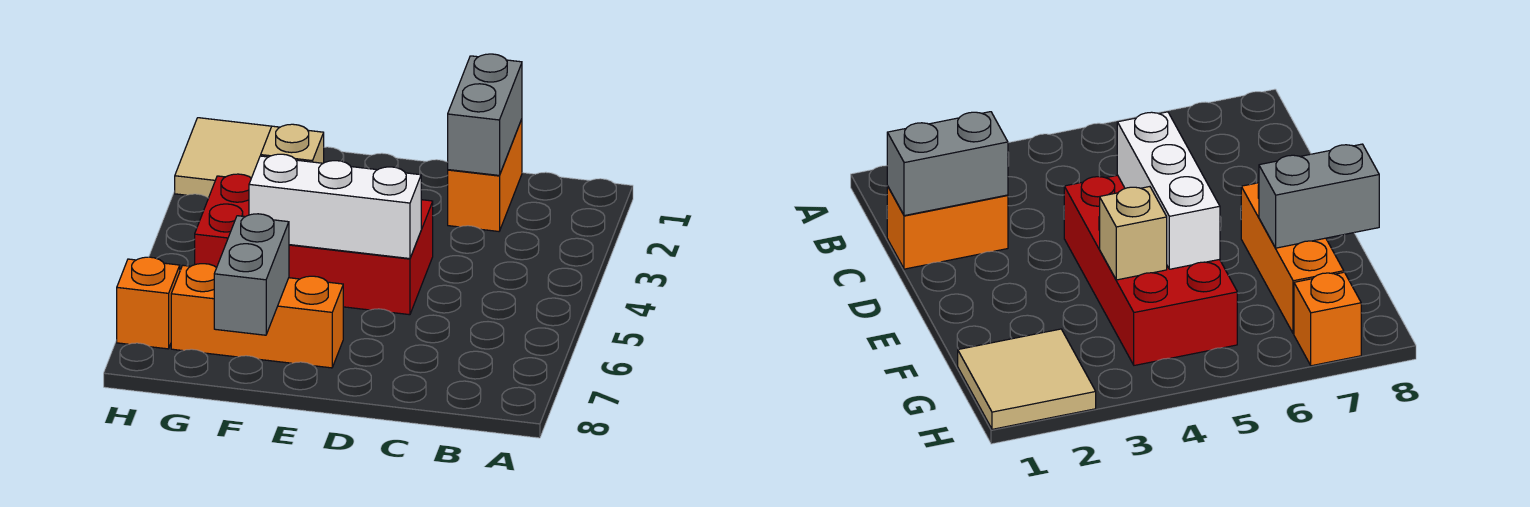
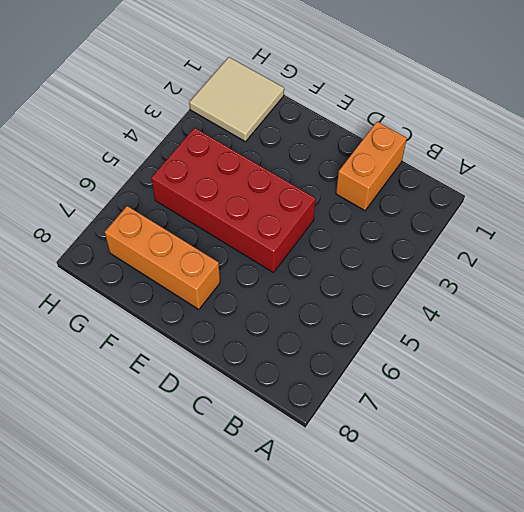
none -> orange 1x1 brick [117,257,180,349]
none -> grey 1x2 brick [448,54,522,175]

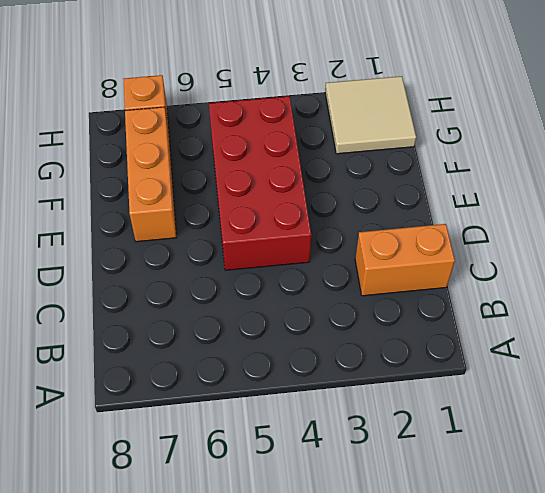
none -> grey 1x2 brick [448,54,522,175]
none -> white 1x3 brick [249,154,421,259]

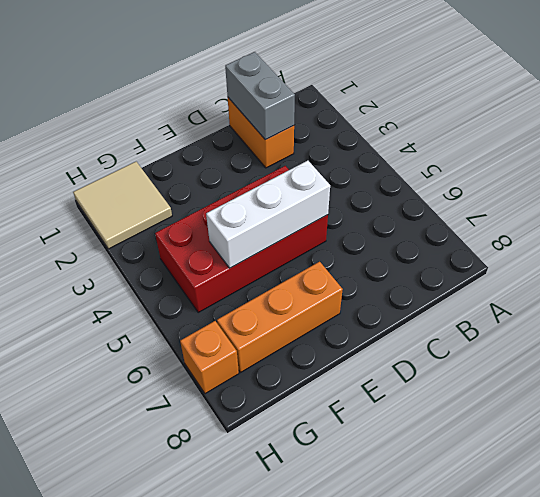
none -> tan 1x1 brick [261,124,324,163]
none -> grey 1x2 brick [214,214,289,335]

